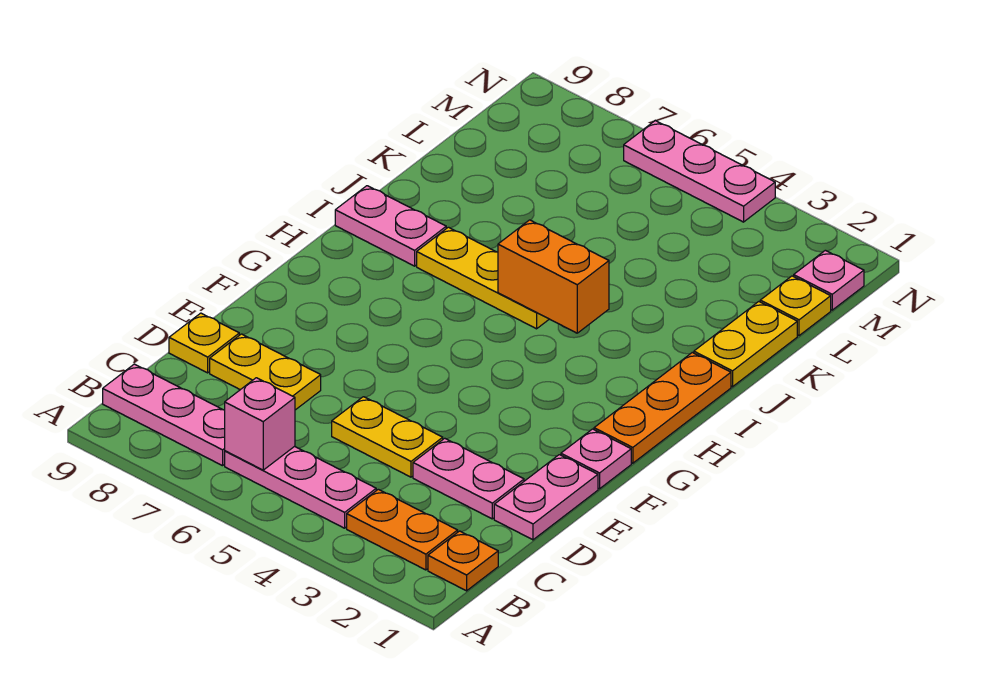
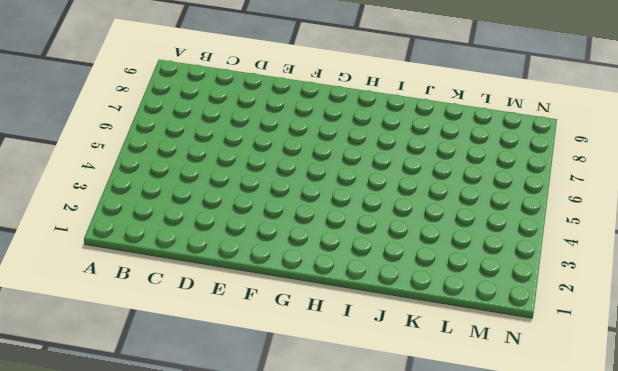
none -> orange 1x1 plate [428,531,498,591]
none -> orange 1x2 plate [347,489,458,570]
none -> pink 1x3 plate [225,446,376,528]

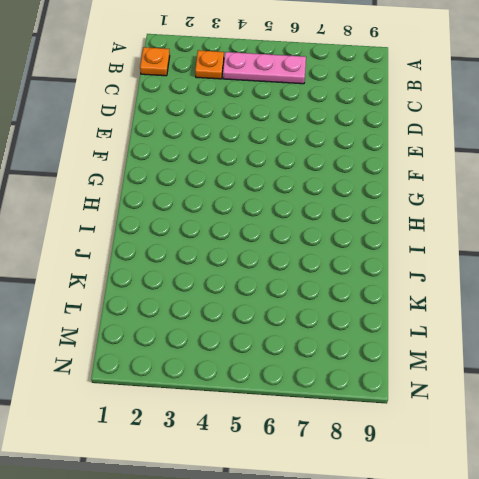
orange 1x1 plate [195,50,224,79] -> orange 1x2 plate [347,489,458,570]
none -> pink 1x3 plate [103,364,225,466]
none -> pink 1x2 plate [494,455,598,540]
none -> pink 1x2 plate [413,438,524,519]

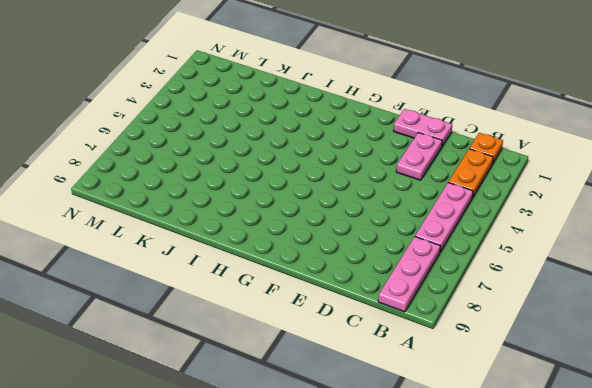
none -> yellow 1x2 plate [332,397,443,477]
none -> yellow 1x2 plate [210,334,321,410]
none -> yellow 1x1 plate [169,313,239,373]

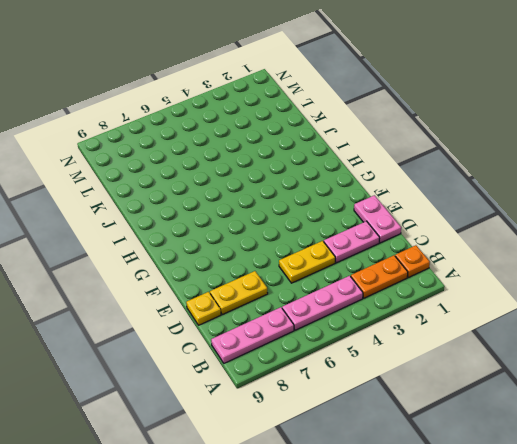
none -> pink 1x1 plate [561,429,631,489]
none -> orange 1x3 plate [594,352,731,463]
none -> yellow 1x3 plate [417,227,549,329]

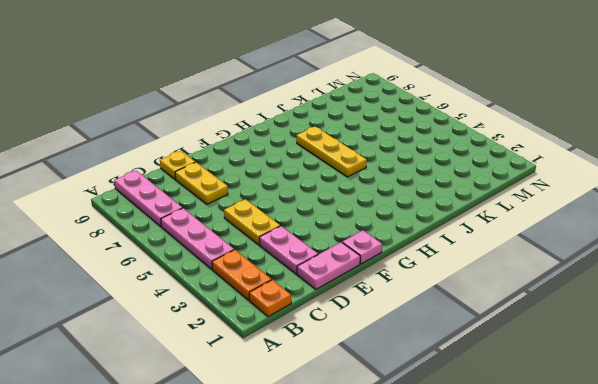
none -> orange 1x3 plate [594,352,731,463]
none -> pink 1x2 plate [335,186,446,266]
none -> yellow 1x2 plate [694,302,797,387]

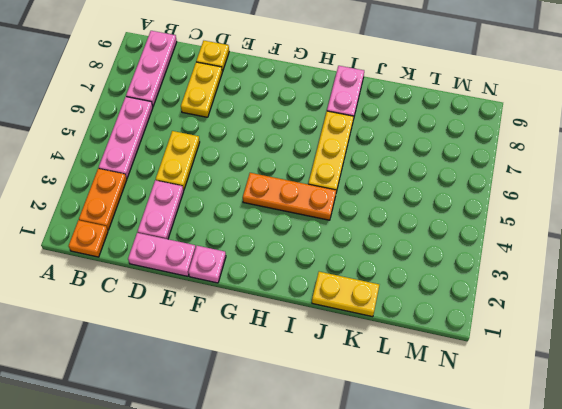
orange 1x3 plate [243,173,336,220] -> orange 1x3 plate moved to [594,352,731,463]
none -> yellow 1x1 plate [760,276,831,336]
none -> pink 1x1 plate [794,250,864,310]
none -> pink 1x3 plate [624,121,775,222]

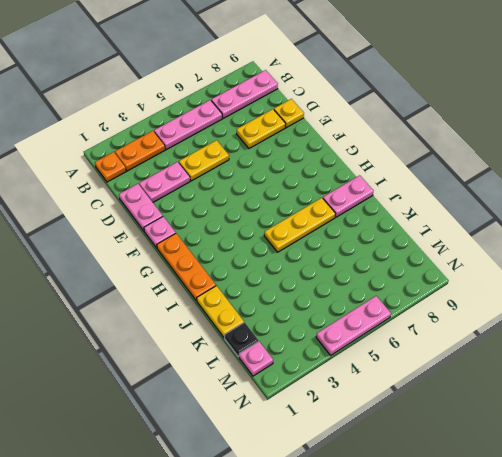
black 1x1 plate [225,322,258,357] -> yellow 1x1 plate [760,276,831,336]
none -> pink 1x1 brick [225,378,295,470]
none -> orange 1x2 brick [498,220,609,333]

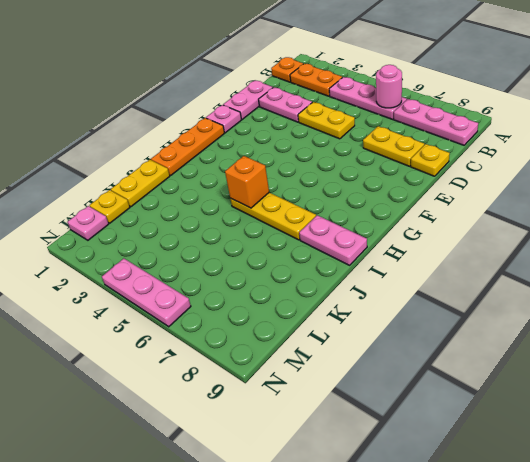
pink 1x1 round brick [376,65,402,108] -> pink 1x1 brick [225,378,295,470]
orange 1x1 brick [225,156,269,208] -> orange 1x2 brick [498,220,609,333]

